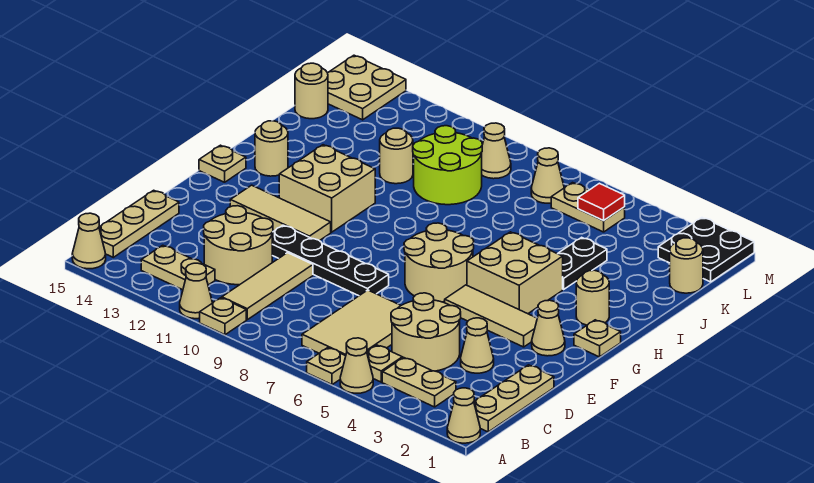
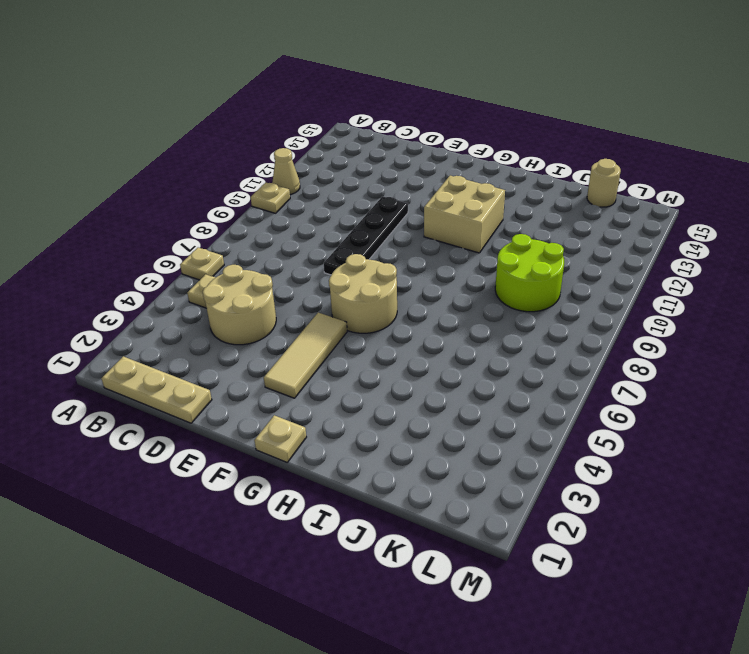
none -> tan 1x1 cone [447,388,480,443]
none -> tan 1x1 cone [340,338,373,393]
none -> tan 1x1 cone [72,213,106,269]
none -> tan 1x2 plate [382,357,456,407]

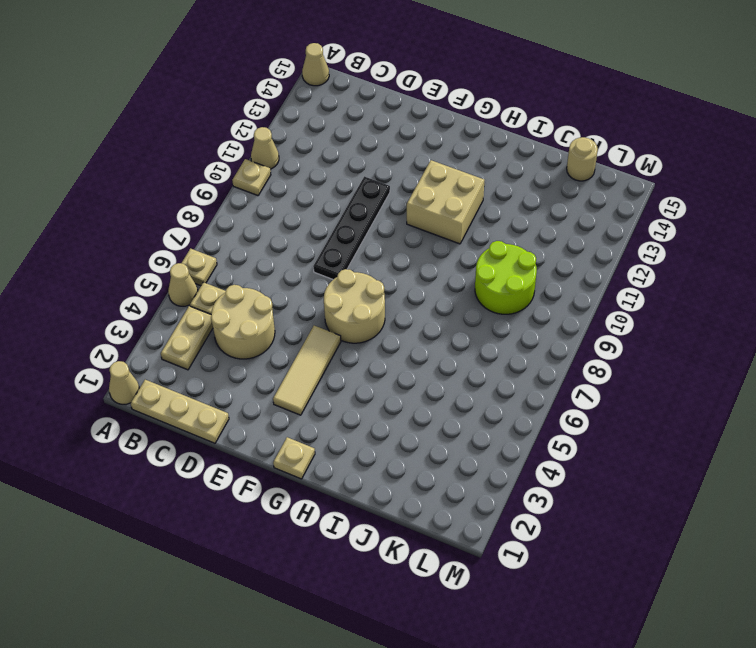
none -> tan 2x3 tile [302,290,401,356]
none -> tan 1x3 tile [222,253,313,320]
none -> tan 1x2 plate [141,245,215,290]
none -> tan 1x3 plate [99,190,179,257]

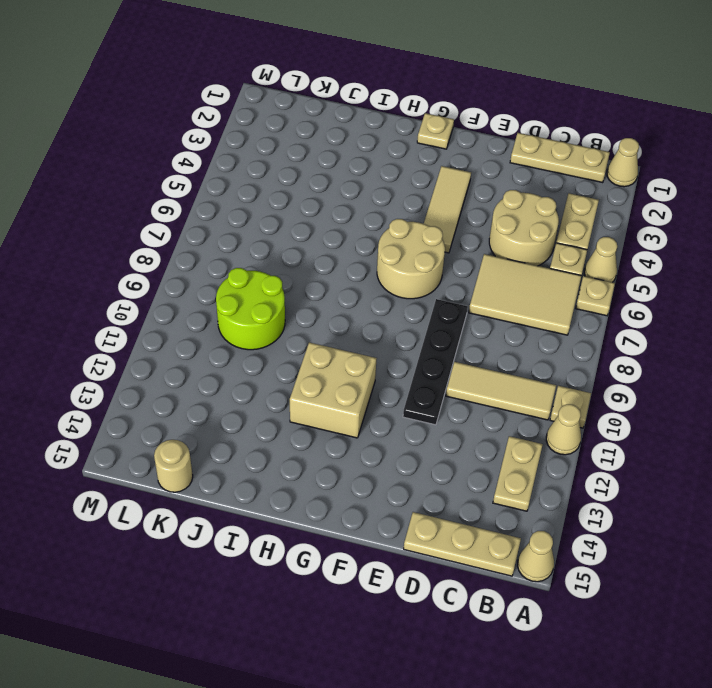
none -> tan 2x2 round brick [204,206,273,285]
none -> tan 1x1 cone [461,318,494,373]
none -> tan 1x1 cone [532,300,565,356]
none -> tan 1x3 tile [230,185,331,241]

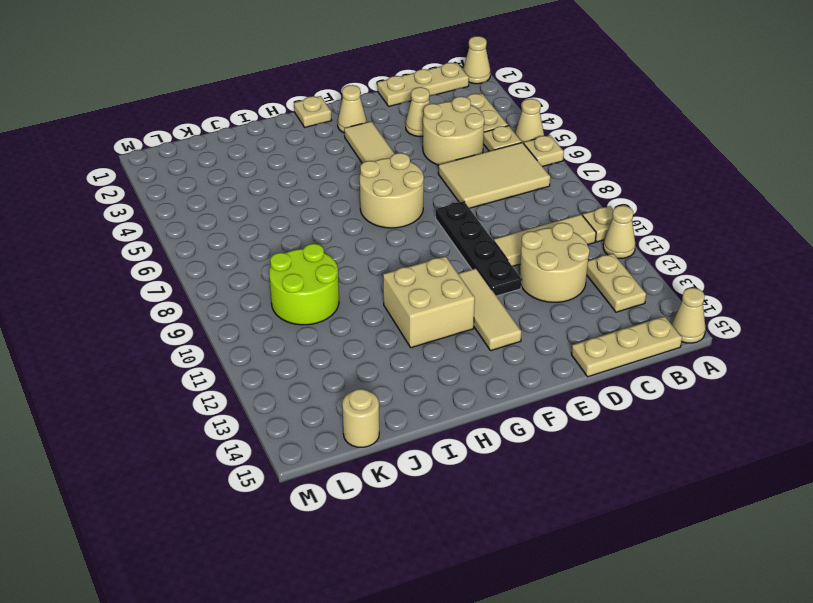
none -> tan 2x2 brick [467,232,563,314]
none -> tan 1x1 plate [199,145,246,182]
none -> tan 1x1 round brick [576,270,609,325]
none -> tan 1x1 round brick [255,121,288,176]

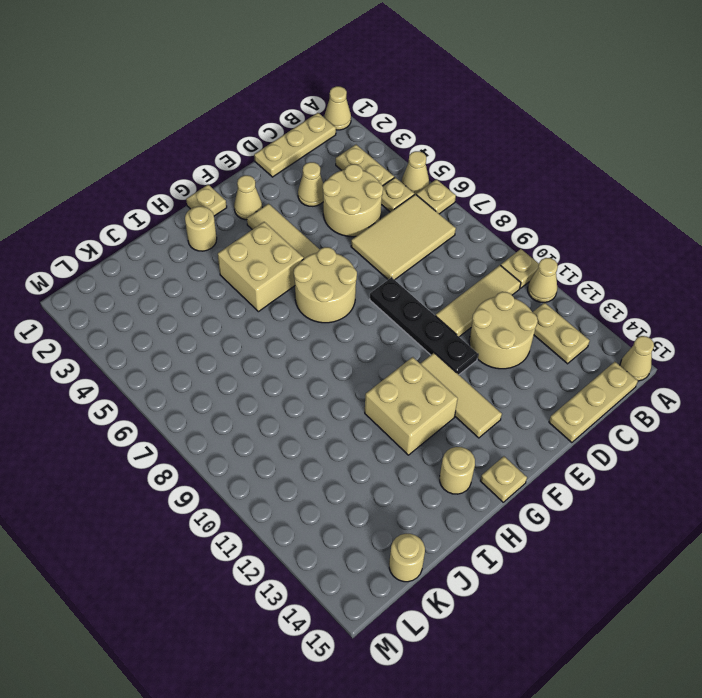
none -> black 1x2 plate [558,237,607,289]
none -> lime 2x2 round brick [413,126,482,205]
none -> tan 1x1 round brick [380,128,413,184]
none -> tan 1x1 round brick [670,238,703,293]

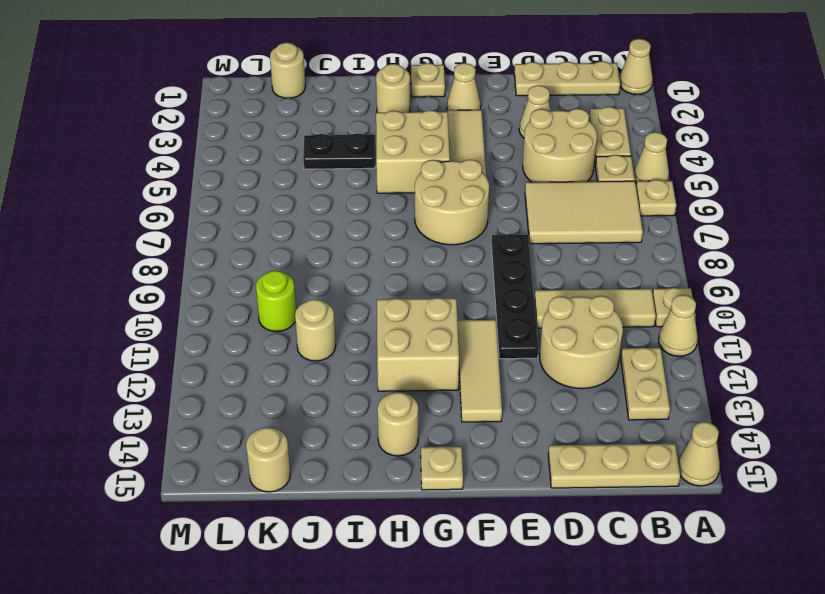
lime 1x1 round brick [256,271,296,332] -> lime 2x2 round brick [413,126,482,205]
none -> black 2x2 plate [658,218,754,282]
none -> tan 1x2 plate [551,183,625,232]
none -> tan 1x1 cone [531,148,564,203]
none -> tan 1x1 cone [482,123,511,179]

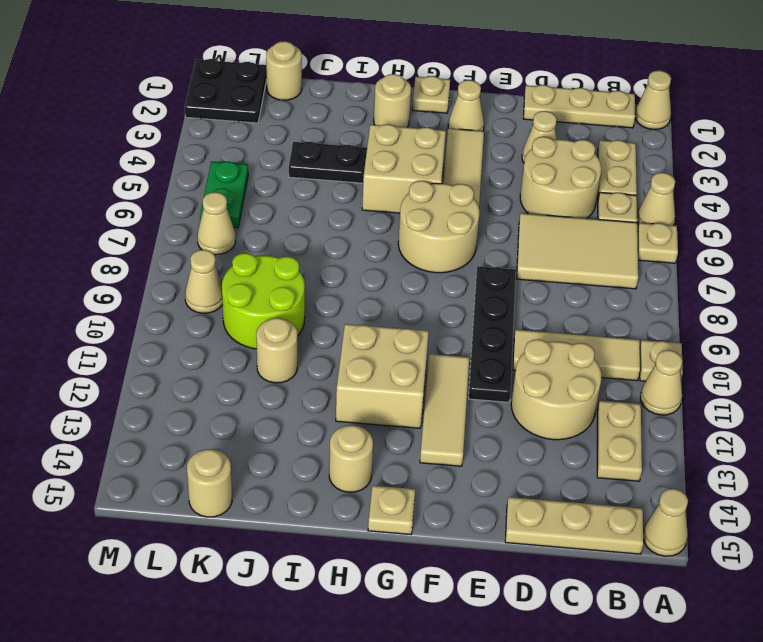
green 1x2 plate [200,161,248,228] -> tan 1x2 plate [551,183,625,232]
none -> tan 2x2 plate [328,55,406,120]
none -> red 1x1 tile [578,183,625,221]

